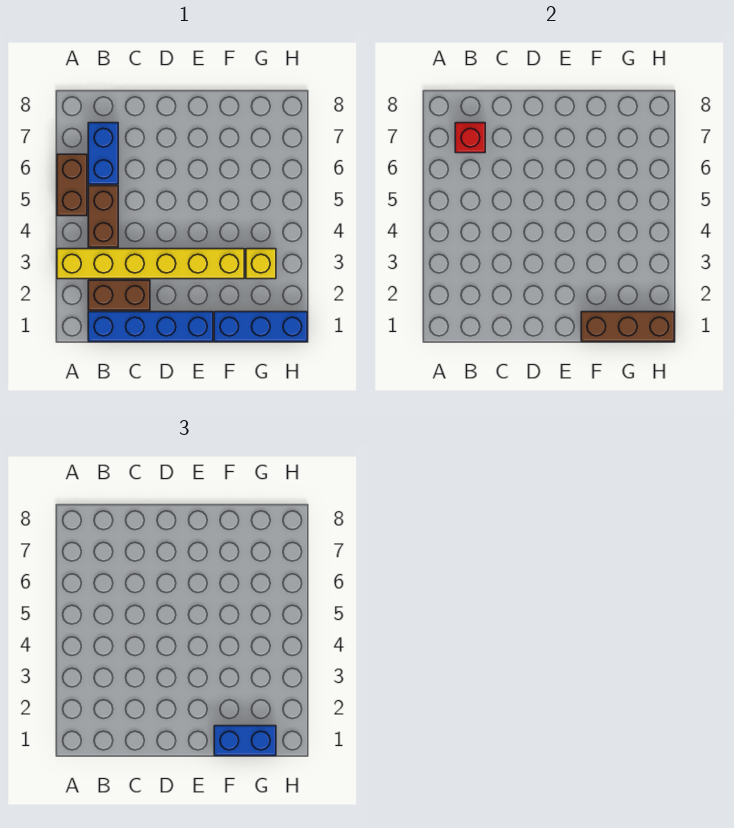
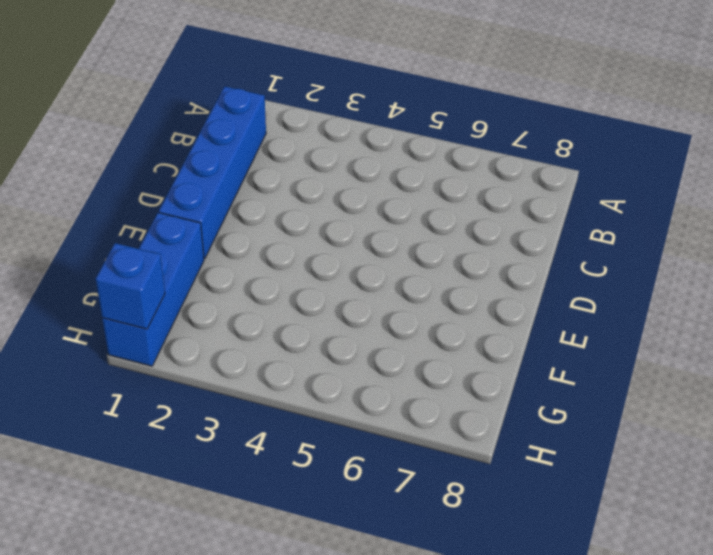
blue 1x1 brick [96,243,165,329] -> brown 1x3 brick [581,312,674,342]
none -> yellow 1x6 brick [57,249,244,279]
none -> brown 1x2 brick [57,154,87,216]

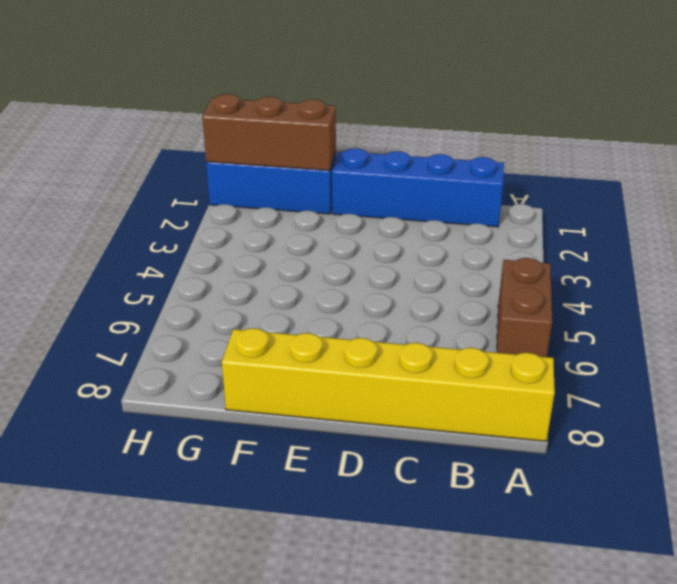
yellow 1x6 brick [222,328,555,441] -> yellow 1x6 brick moved to [57,249,244,279]
none -> brown 1x2 brick [88,280,150,310]
none -> brown 1x2 brick [88,186,118,247]

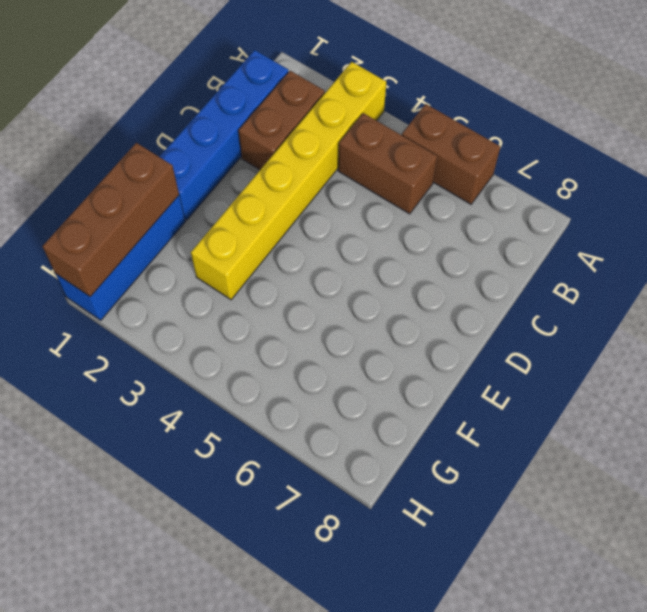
none -> blue 1x2 brick [88,123,118,184]
none -> yellow 1x1 brick [246,249,276,279]

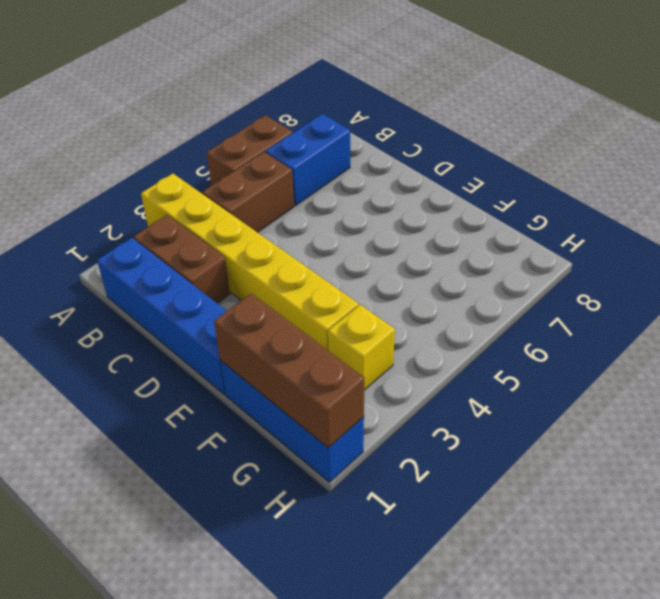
none -> red 1x1 brick [455,123,485,153]
none -> blue 1x2 brick [214,726,276,756]

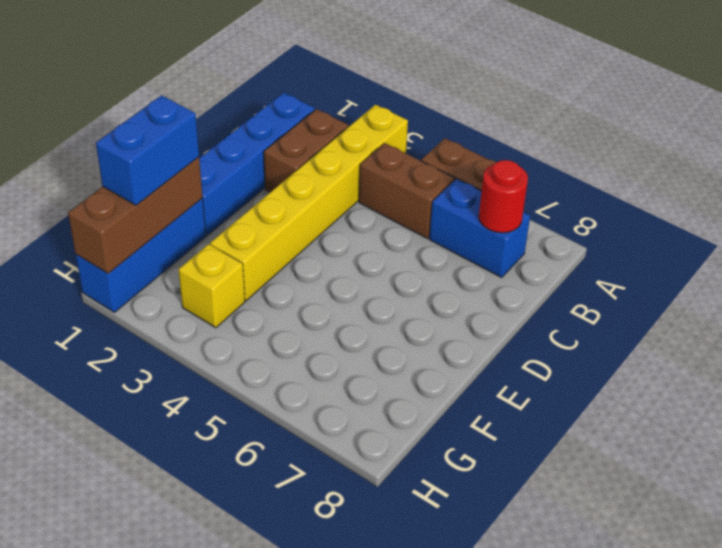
red 1x1 round brick [479,160,528,233] -> red 1x1 brick [455,123,485,153]

